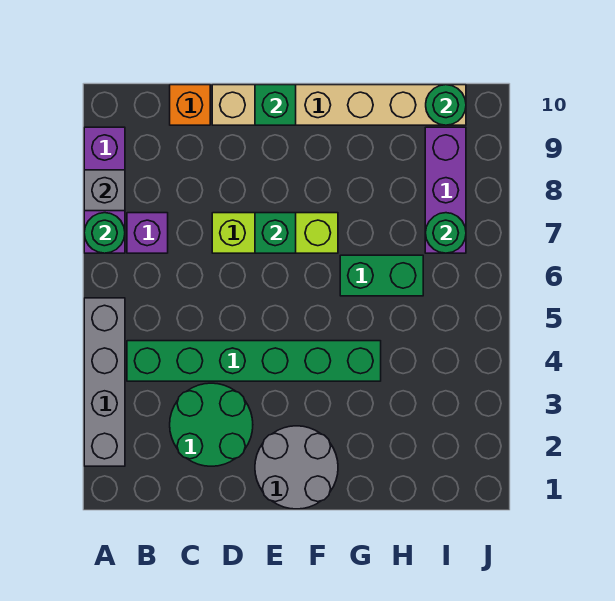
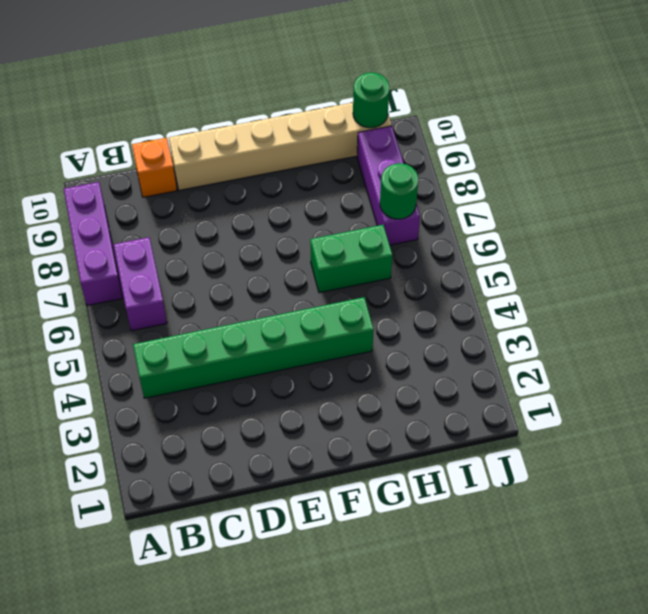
purple 1x2 brick [113,237,167,331] -> purple 1x1 brick [127,213,168,253]
none -> grey 1x4 brick [84,298,125,466]
none -> green 2x2 round brick [170,383,253,466]
none -> lime 1x3 brick [212,213,338,253]

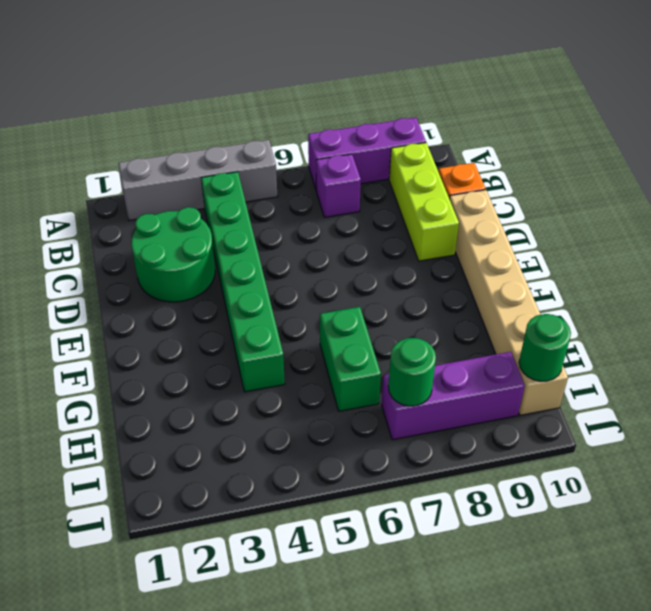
lime 1x3 brick [389,143,459,261] -> lime 1x3 brick moved to [212,213,338,253]
none -> grey 2x2 round brick [255,426,338,509]
none -> green 1x1 round brick [84,213,125,253]
none -> grey 1x1 brick [84,170,125,211]

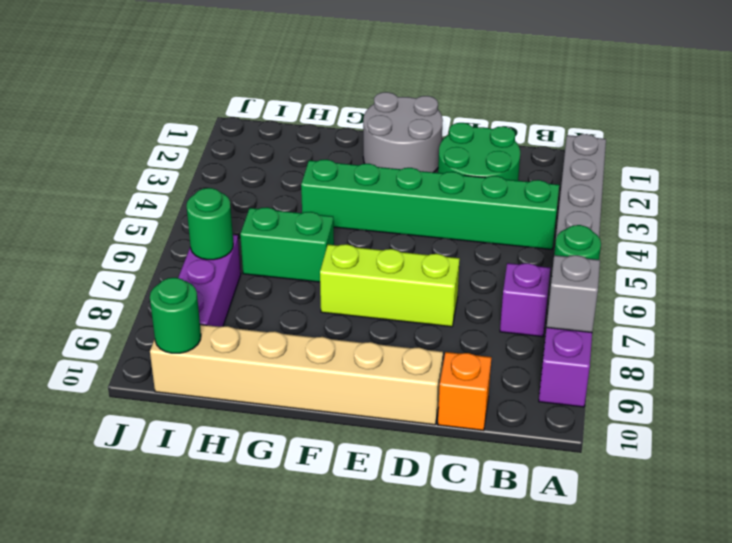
none -> green 1x1 brick [255,213,296,253]
none -> green 1x1 brick [255,85,296,125]

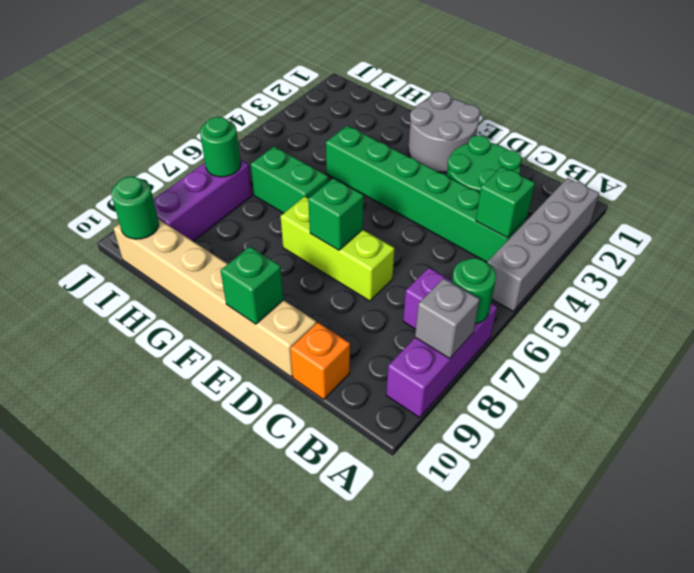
green 1x1 brick [476,167,535,238] -> none

